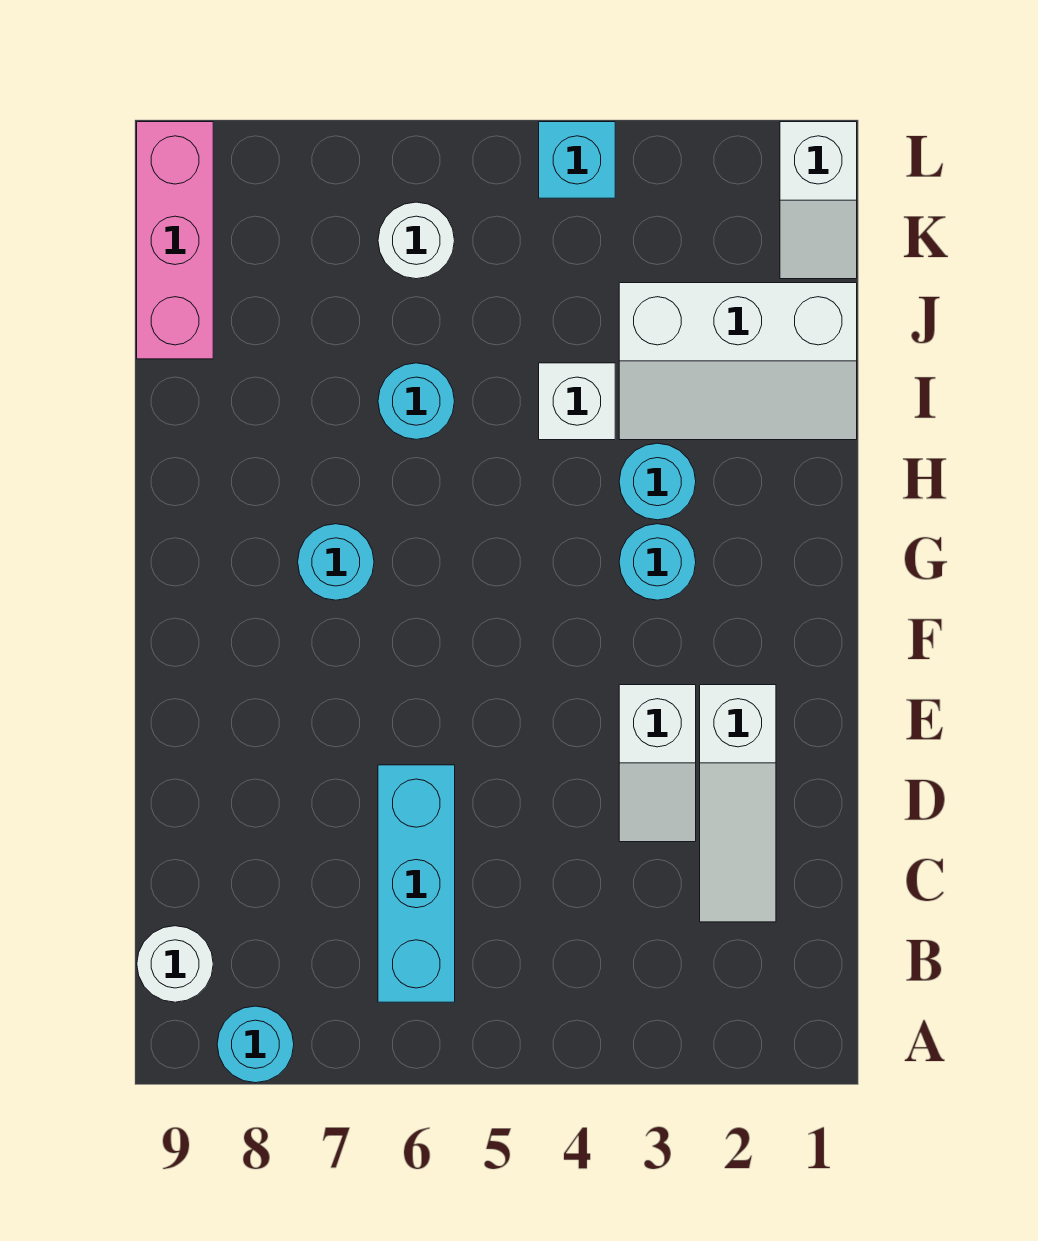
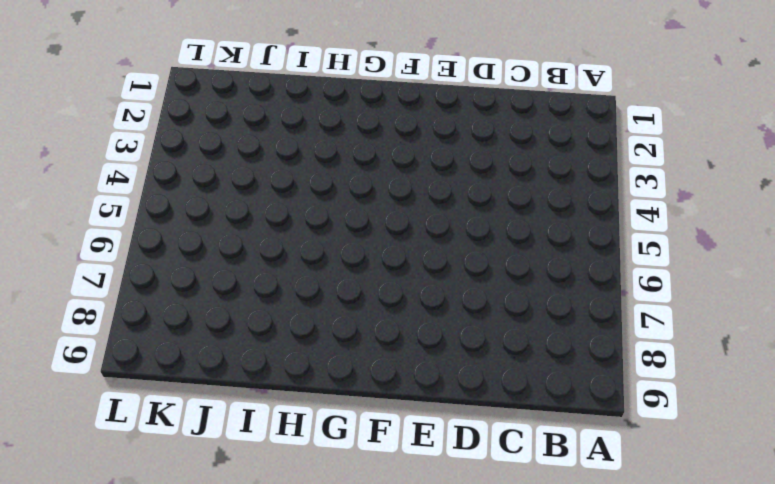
none -> cyan 1x1 round brick [217,1006,294,1083]
none -> cyan 1x3 brick [378,765,455,1002]
none -> white 1x1 round brick [137,926,213,1002]

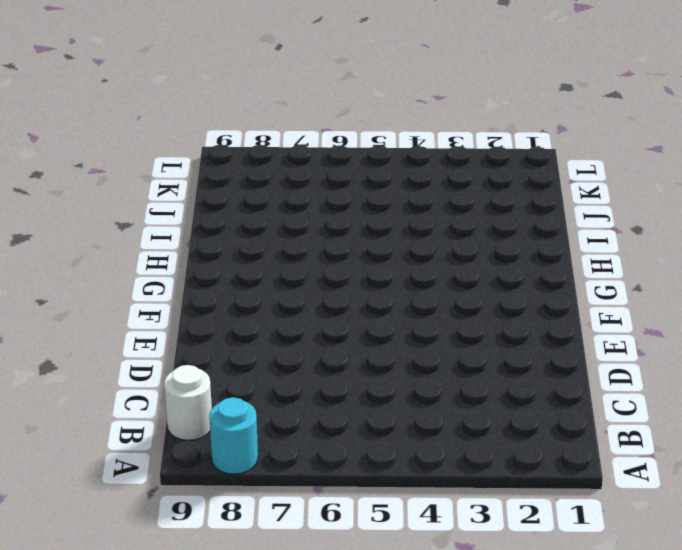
none -> cyan 1x3 brick [378,765,455,1002]
none -> white 1x3 slope [700,685,776,922]
none -> white 1x2 slope [619,685,696,842]

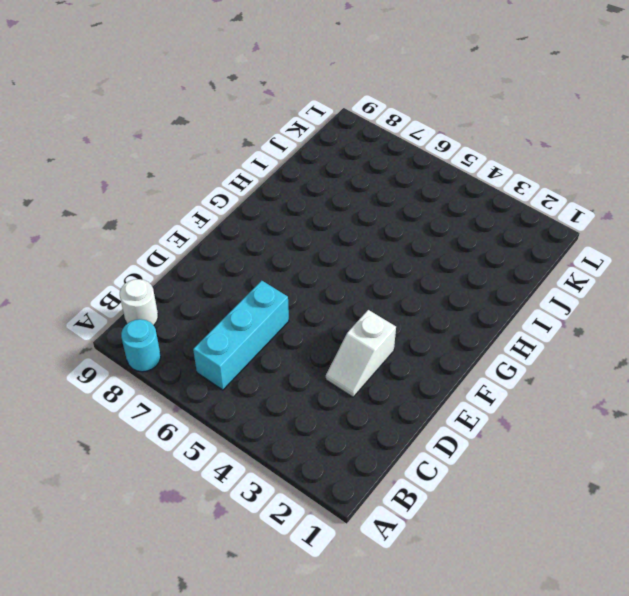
none -> white 1x3 slope [700,685,776,922]
none -> cyan 1x1 round brick [619,524,696,600]
none -> cyan 1x1 round brick [298,524,374,600]

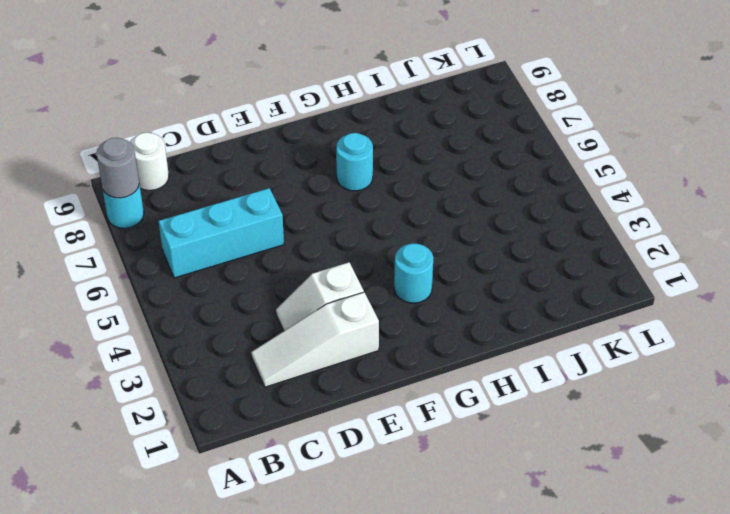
grey 1x1 round brick [96,138,139,198] -> none
none -> cyan 1x1 round brick [619,443,696,520]
none -> white 2x3 slope [619,283,857,440]
none -> white 1x1 brick [539,363,615,440]

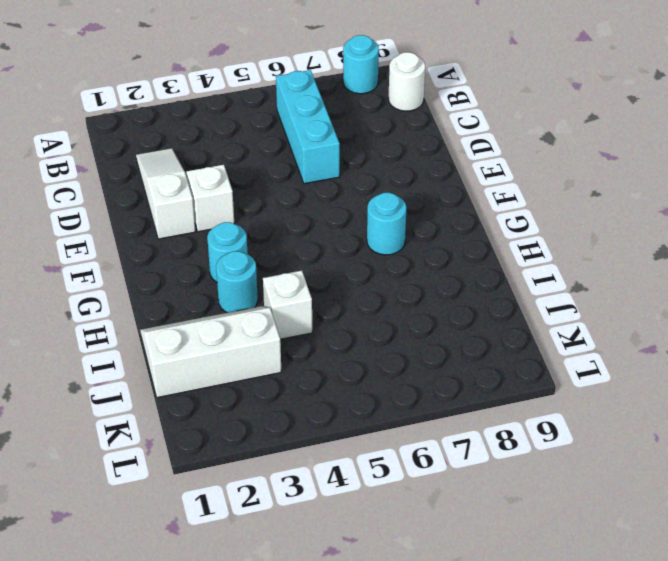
none -> cyan 1x1 round brick [378,363,455,439]
none -> pink 1x3 brick [137,122,213,359]
none -> white 1x2 slope [780,122,857,279]

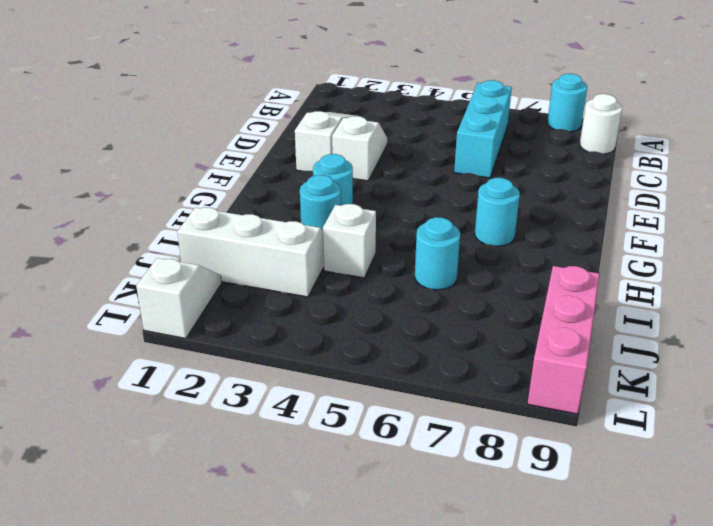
none -> white 1x1 round brick [378,202,455,279]
none -> cyan 1x1 brick [539,122,615,198]

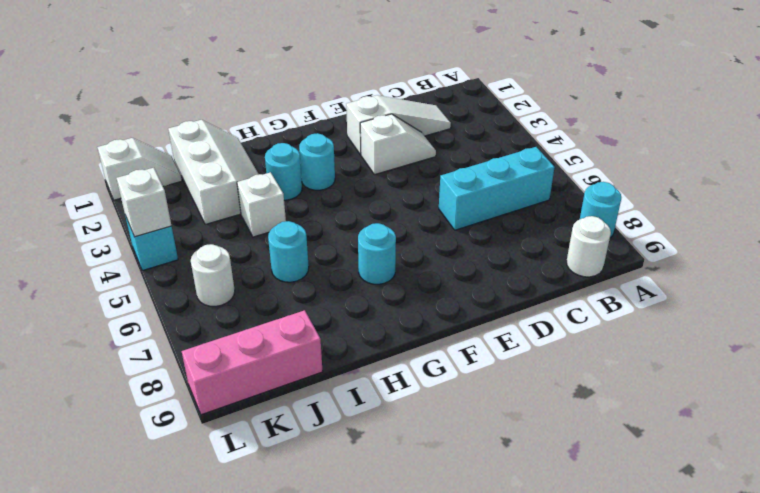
white 1x1 brick [117,168,171,237] -> none

